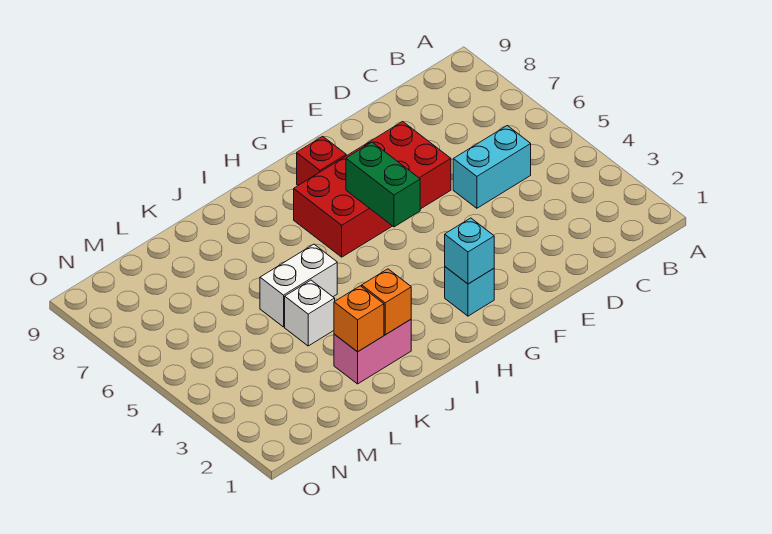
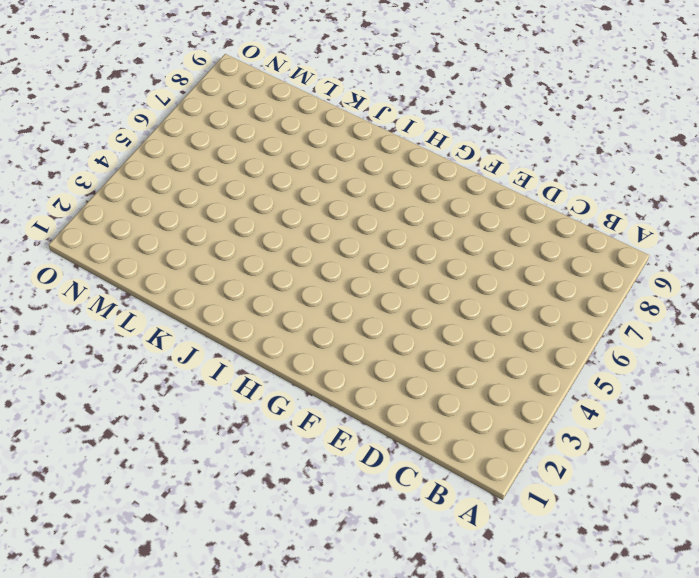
none -> cyan 1x2 brick [453,126,531,208]
none -> red 2x4 brick [294,122,451,257]

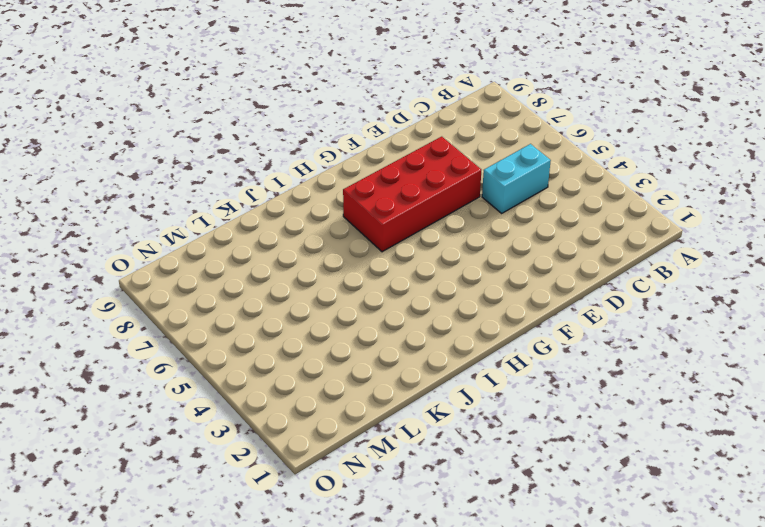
none -> cyan 1x1 brick [445,267,494,316]
none -> red 1x1 brick [297,137,346,185]

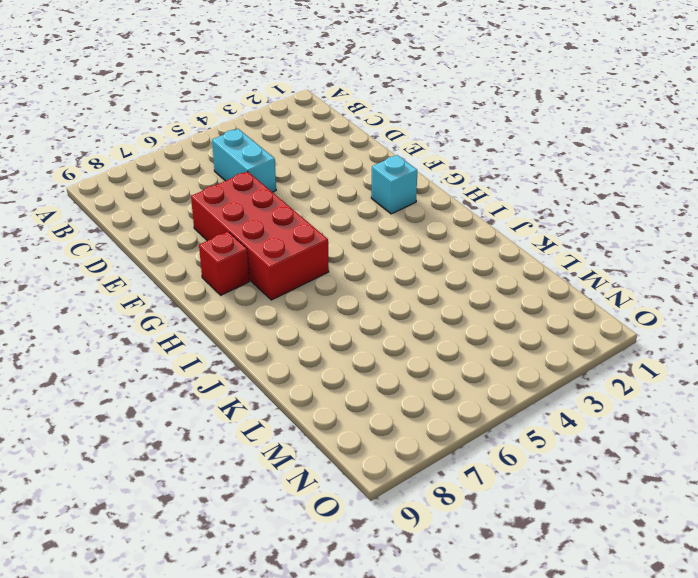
none -> pink 1x2 brick [334,320,411,384]
none -> white 1x2 brick [260,244,337,327]

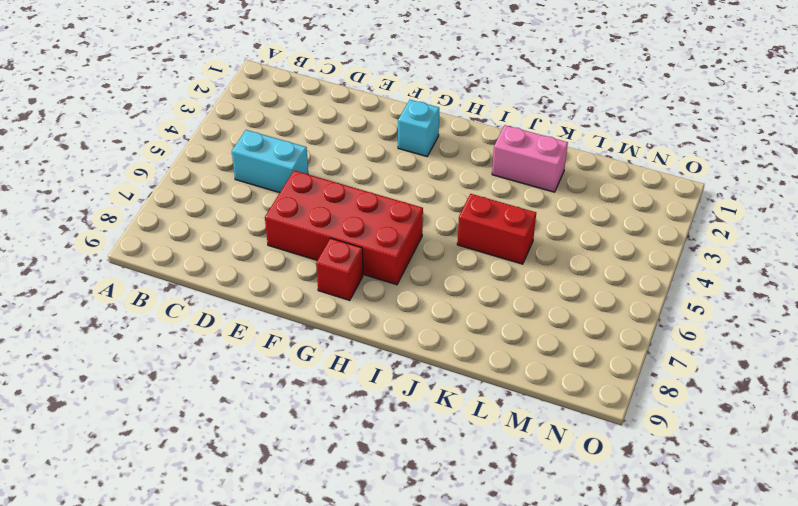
red 1x2 brick [457,194,536,264] -> white 1x2 brick [260,244,337,327]
none -> white 1x1 brick [285,280,335,346]
none -> cyan 1x1 brick [445,218,494,284]

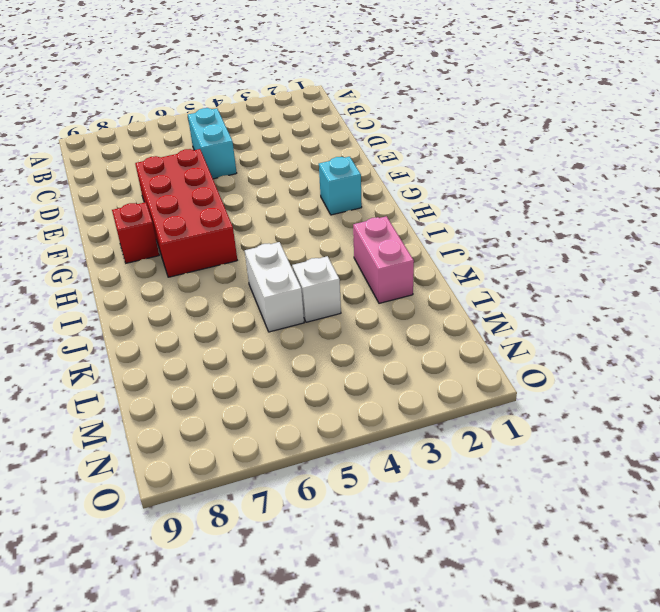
none -> cyan 1x1 brick [445,218,494,284]
none -> green 1x2 brick [346,142,420,227]

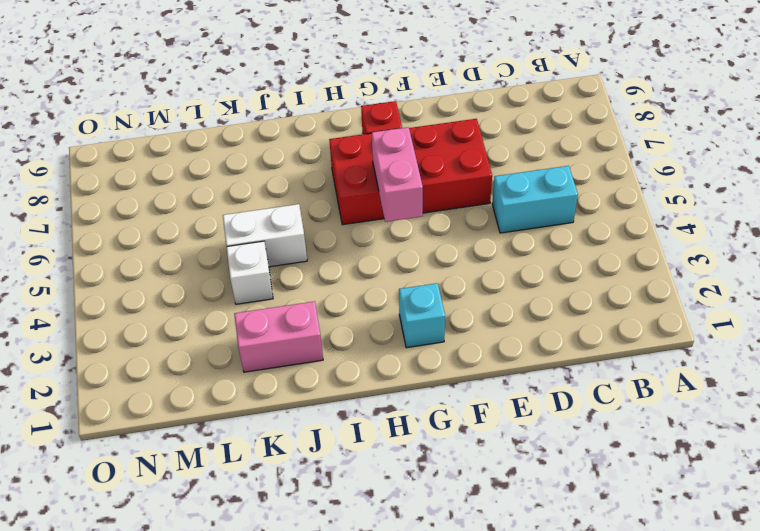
pink 1x2 brick [372,127,423,222] -> green 1x2 brick [346,142,420,227]
none -> cyan 1x1 brick [445,218,494,284]
none -> orange 1x1 brick [362,269,411,335]

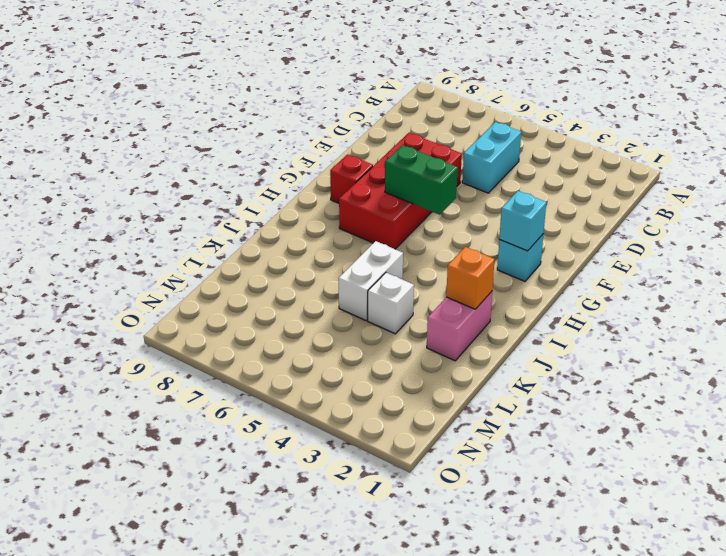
none -> orange 1x1 brick [334,286,384,352]

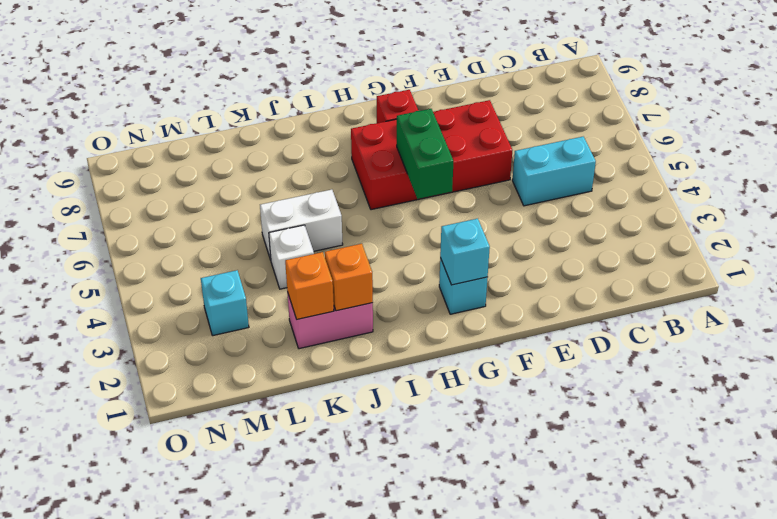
cyan 1x1 brick [201,270,249,336] -> none

